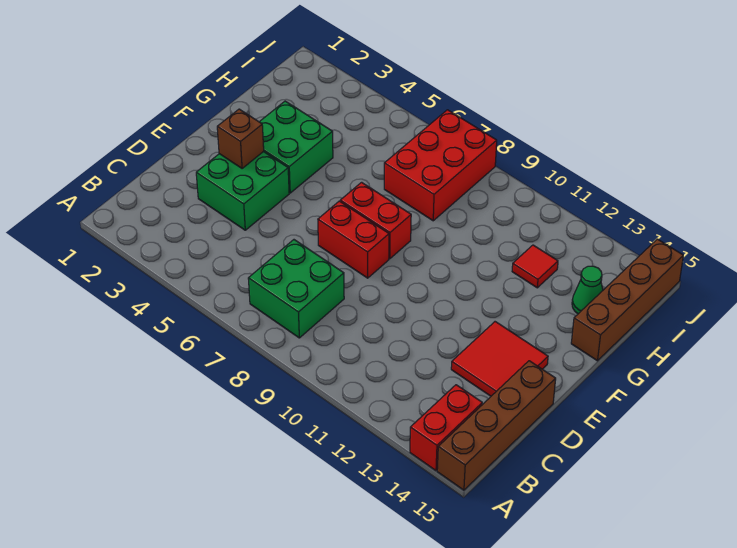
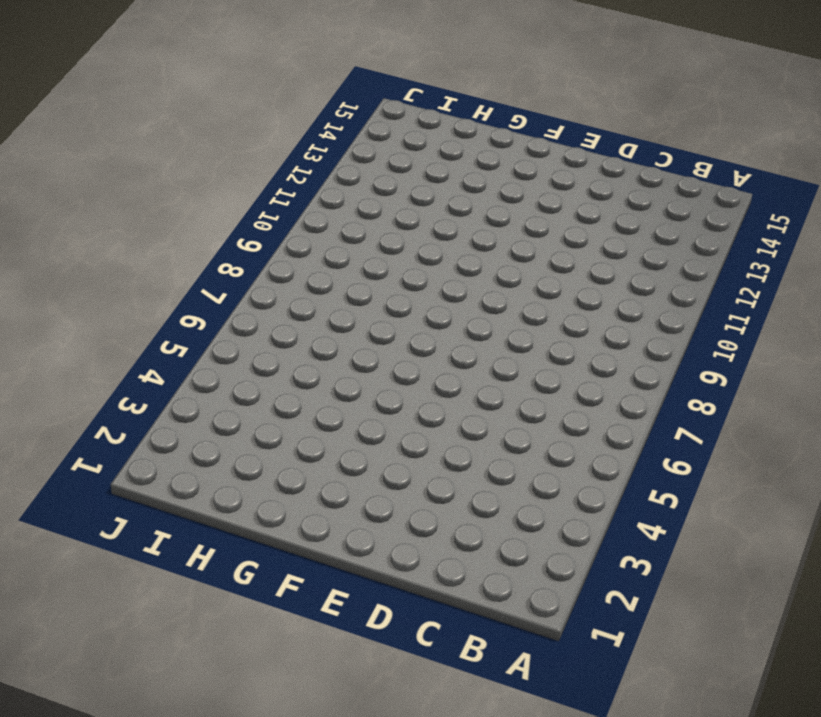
none -> red 1x2 brick [410,385,482,471]
none -> brown 1x4 brick [437,361,556,490]
none -> green 2x2 brick [248,240,344,338]

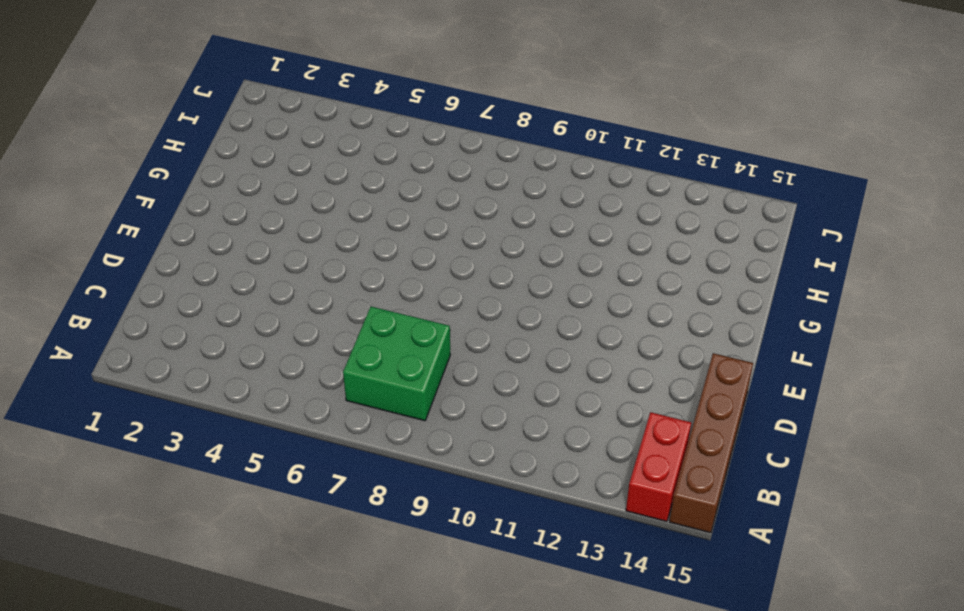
none -> green 2x2 brick [196,152,289,230]
none -> red 2x2 tile [451,322,548,396]
none -> red 1x2 brick [318,201,389,278]

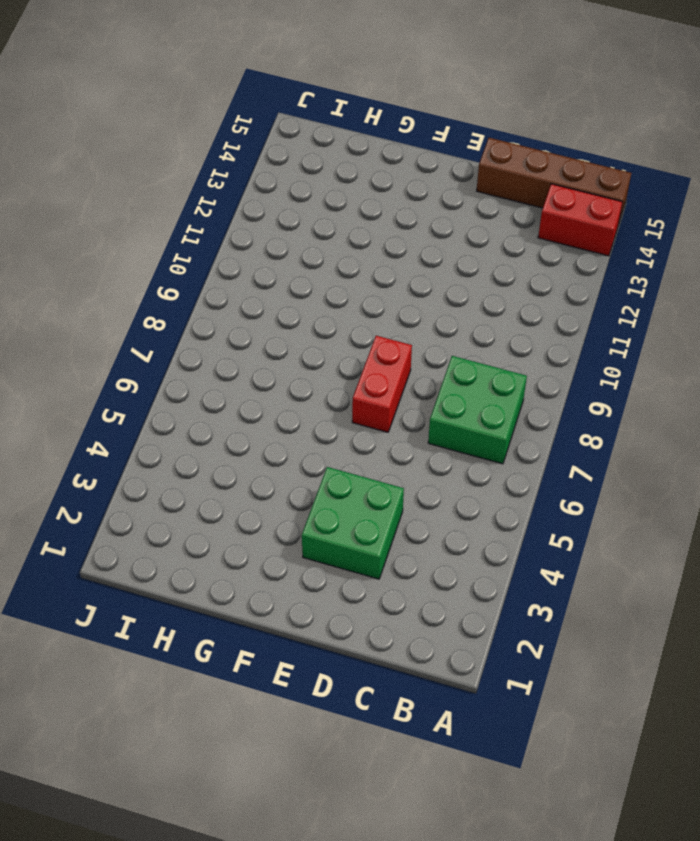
none -> red 2x2 tile [451,322,548,396]
none -> green 2x2 brick [260,101,333,193]
none -> red 1x2 brick [340,182,411,259]

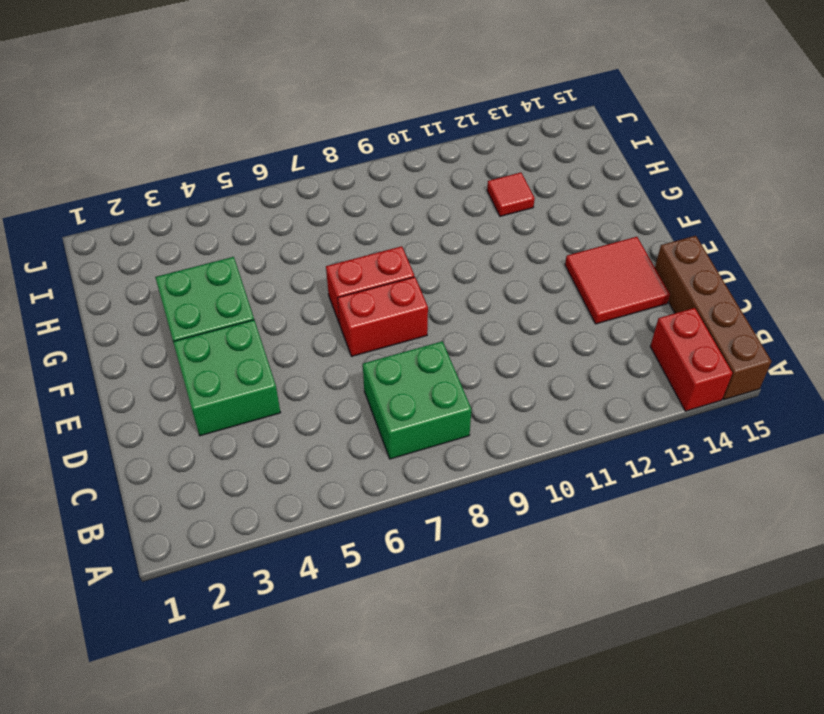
none -> brown 1x4 brick [571,239,683,361]
none -> red 2x3 brick [384,110,497,221]
none -> green 1x1 cone [572,266,603,314]

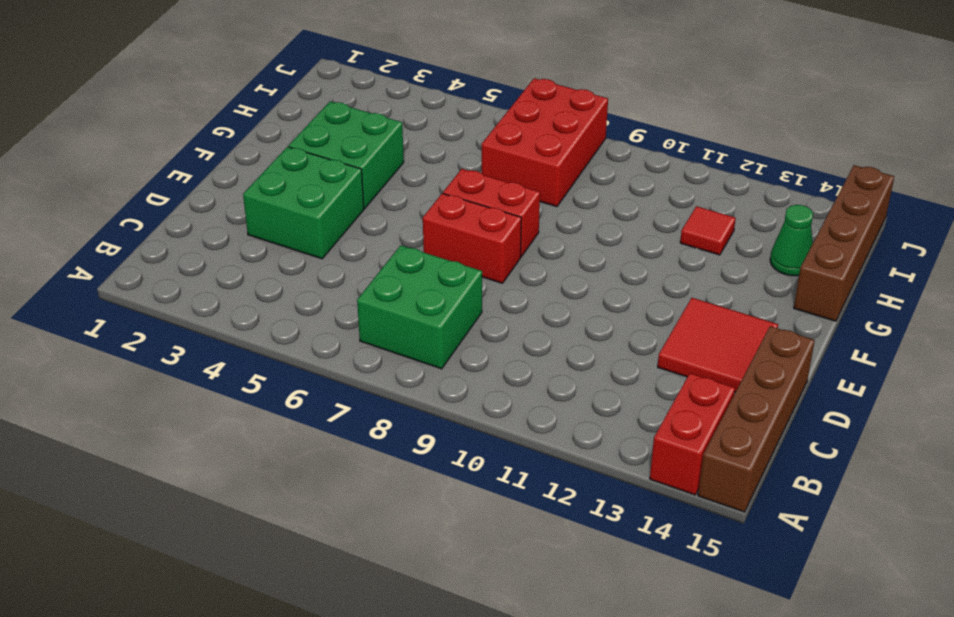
none -> brown 1x1 brick [217,109,264,169]

